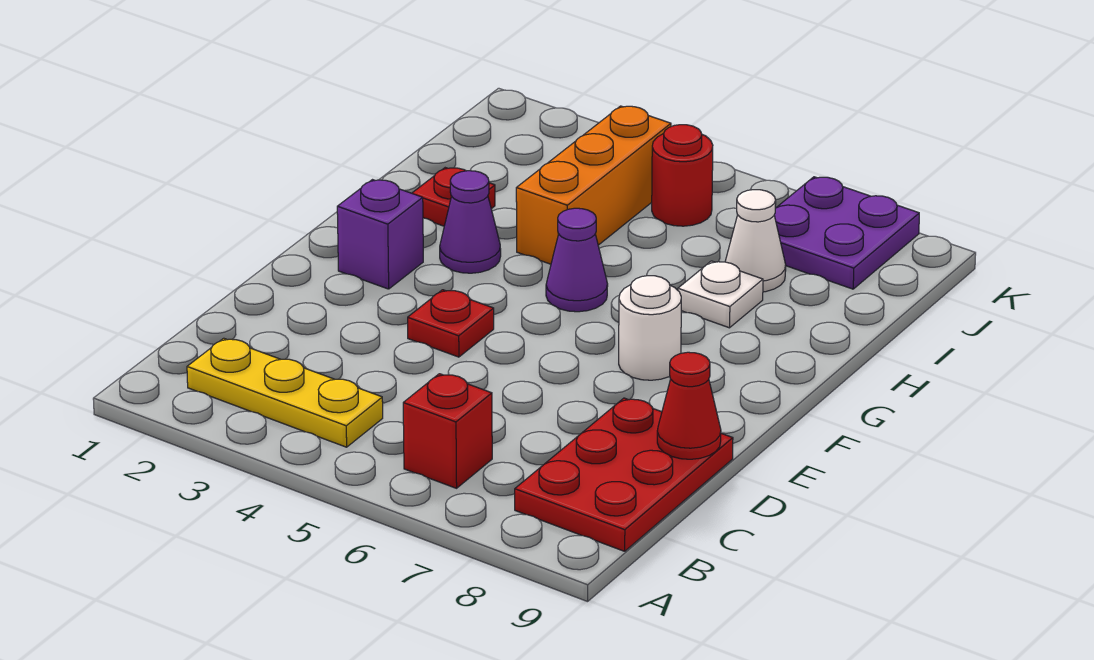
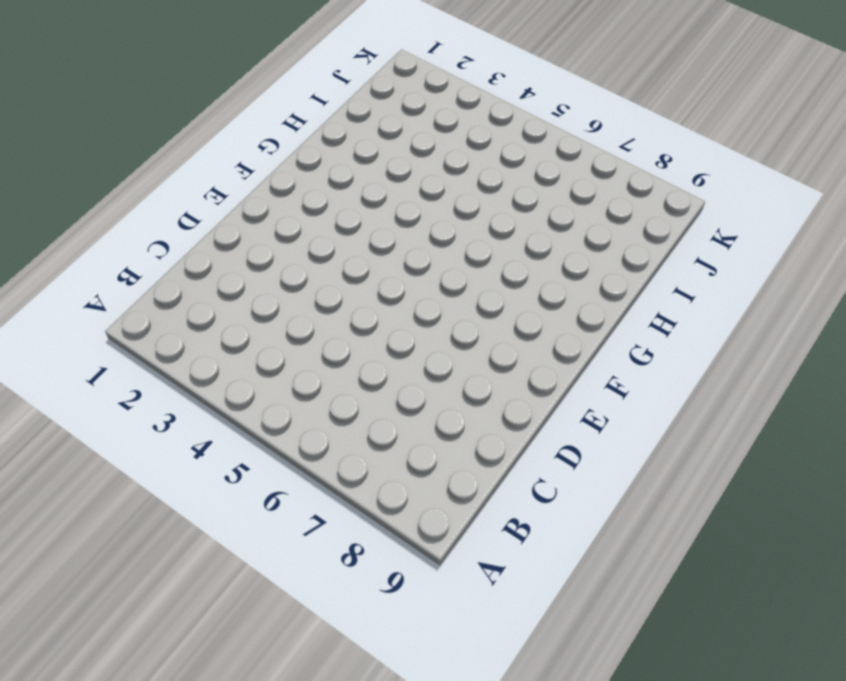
none -> yellow 1x3 plate [187,338,383,447]
none -> red 1x1 brick [403,374,492,488]
none -> red 2x3 plate [515,398,733,551]

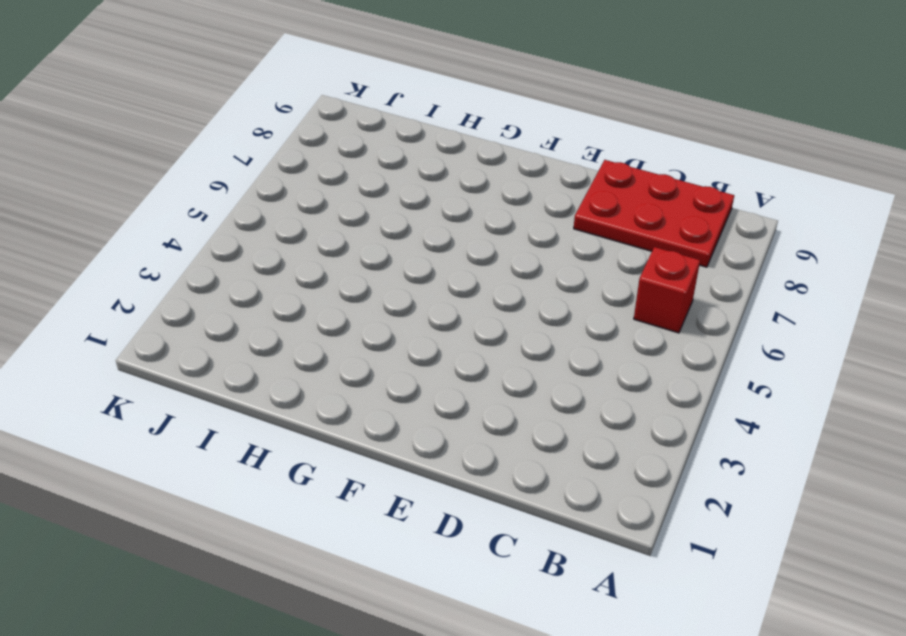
none -> yellow 1x3 plate [187,338,383,447]
none -> red 1x1 plate [408,290,494,357]
none -> purple 1x1 brick [337,180,423,289]

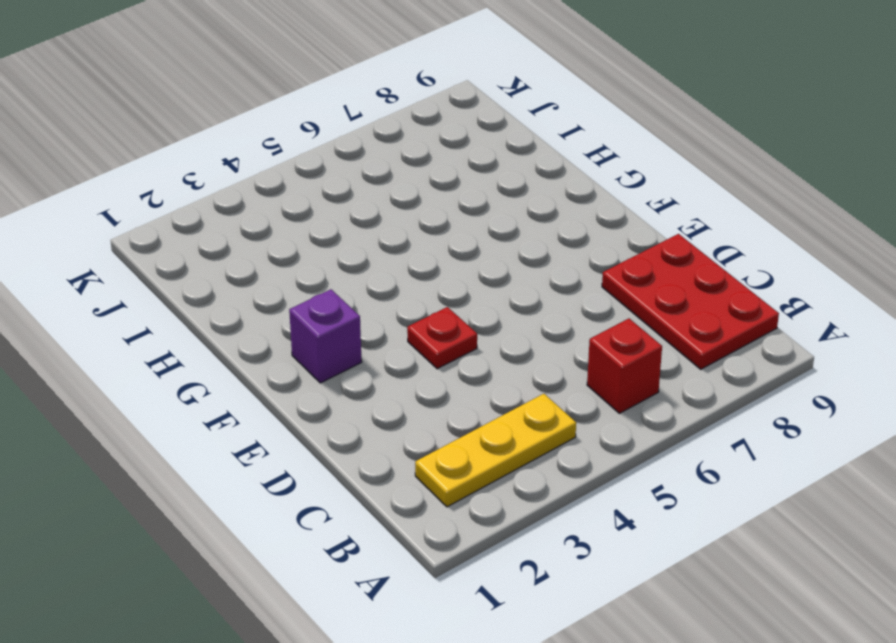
none -> white 1x1 round brick [619,276,681,380]
none -> purple 1x1 cone [440,171,501,273]
none -> purple 1x1 cone [546,208,608,312]

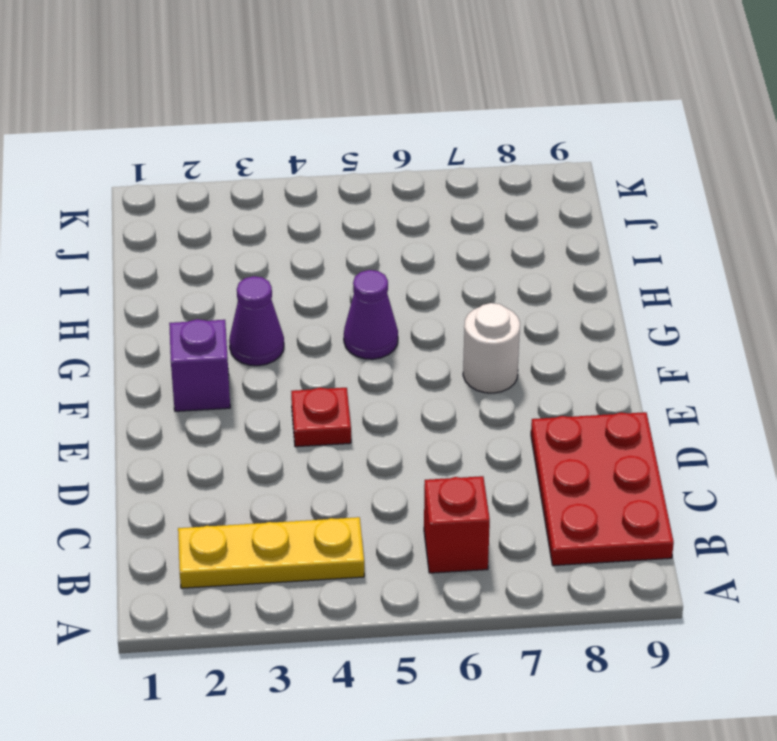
none -> red 1x1 plate [412,168,495,226]
none -> orange 1x3 brick [516,106,671,264]
none -> white 1x1 plate [678,261,763,328]

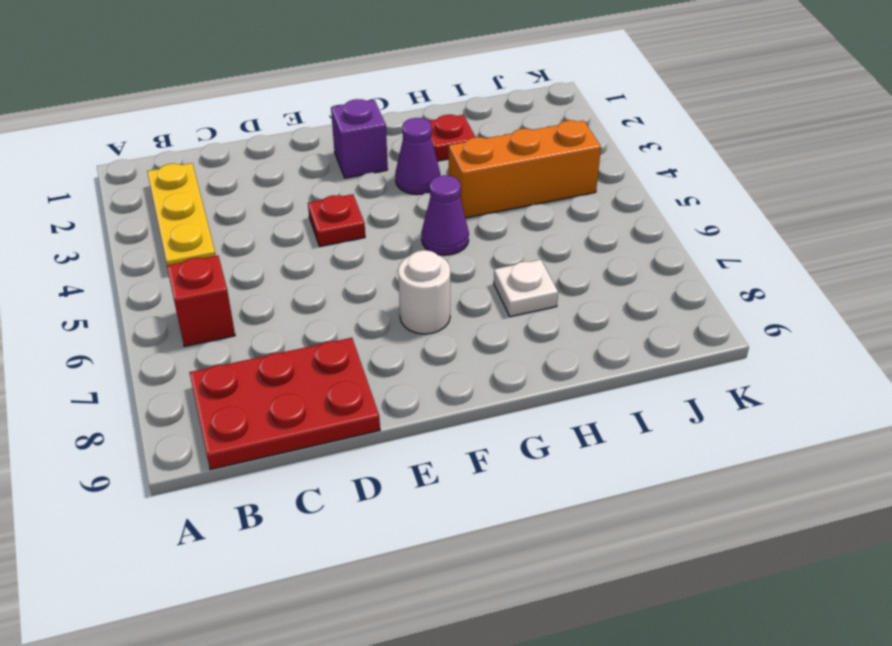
none -> white 1x1 cone [725,190,786,292]
none -> red 1x1 round brick [652,125,713,226]
none -> purple 2x2 plate [774,177,919,289]

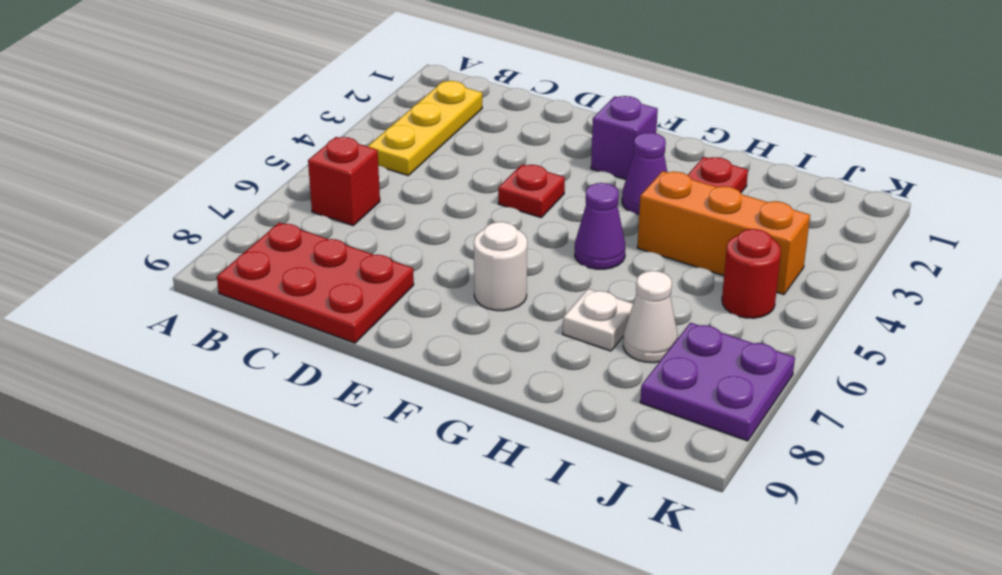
none -> red 1x1 cone [657,352,721,459]

